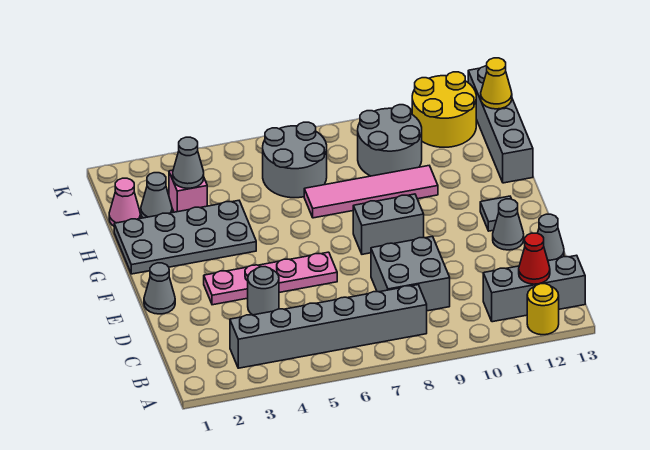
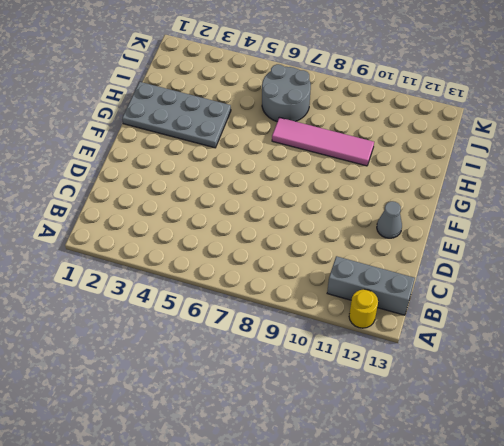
none -> grey 1x6 brick [230,285,427,368]
none -> grey 2x2 brick [371,236,450,311]
none -> grey 1x1 round brick [248,267,279,315]

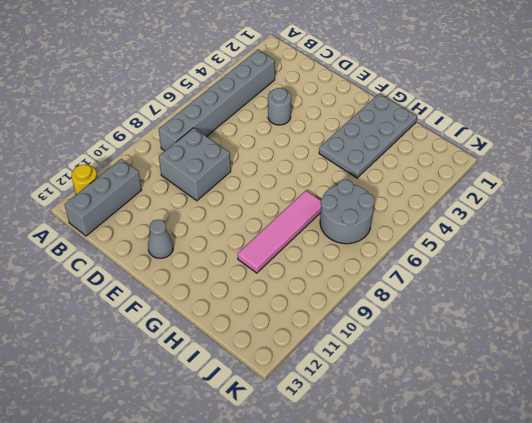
none -> grey 1x1 cone [538,214,564,261]
none -> grey 1x1 cone [144,263,175,314]
none -> pink 1x4 plate [204,252,337,305]

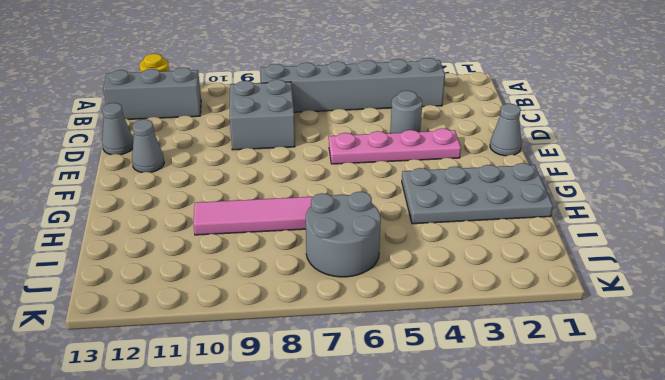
none -> grey 1x2 brick [353,194,424,254]
none -> grey 1x1 tile [480,196,511,231]
none -> grey 1x4 brick [468,66,533,183]

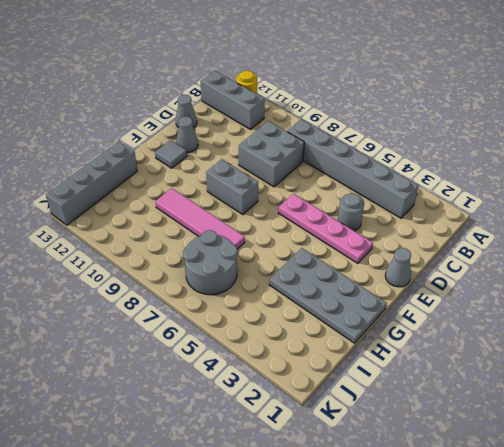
none -> pink 1x1 cone [109,178,140,226]
none -> grey 1x1 cone [141,173,172,218]
none -> pink 1x1 brick [169,170,207,212]

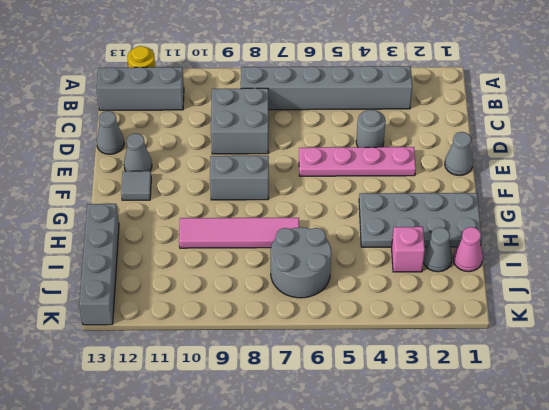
none -> grey 2x2 round brick [358,105,422,176]
none -> yellow 2x2 round brick [412,72,476,147]
none -> red 1x1 cone [519,233,550,284]

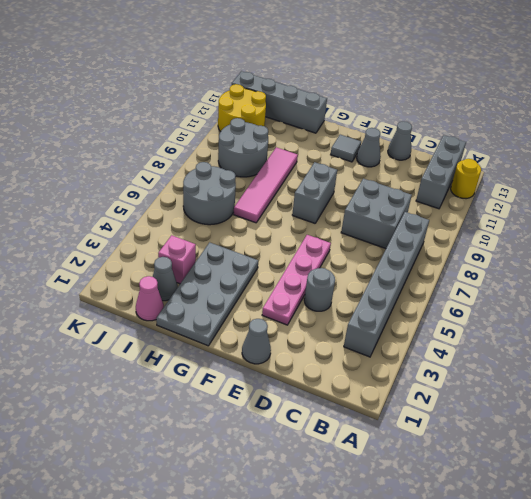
none -> red 1x1 cone [519,233,550,284]
none -> grey 1x1 cone [173,137,204,188]
none -> yellow 1x1 cone [481,58,512,109]

